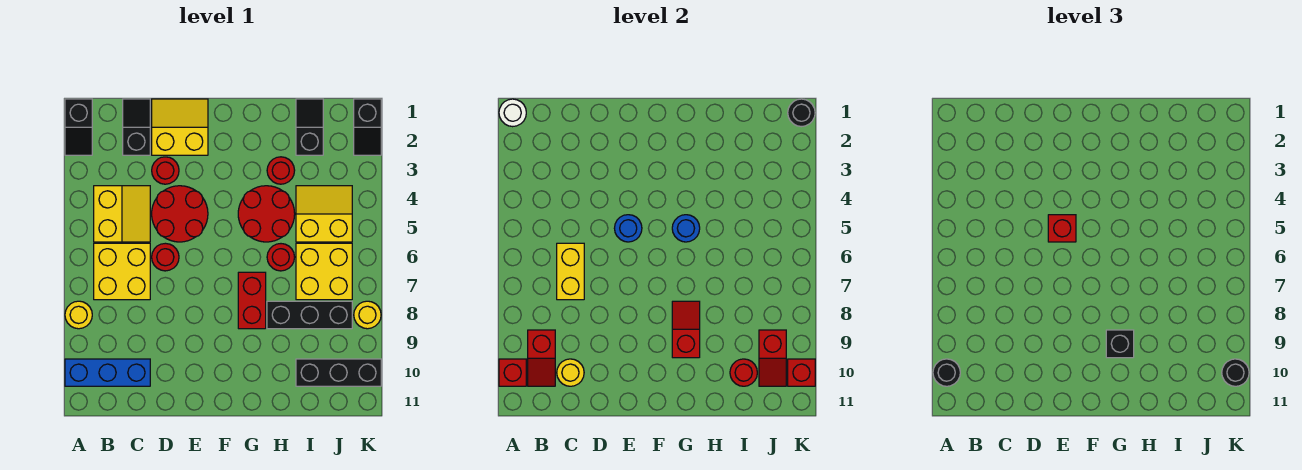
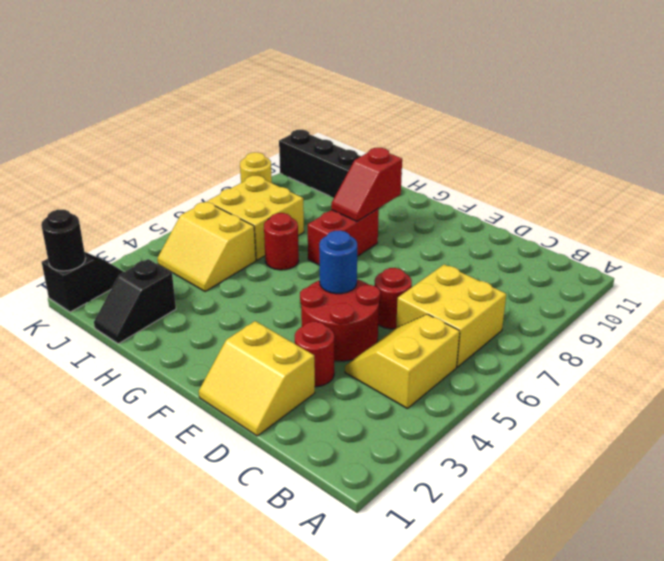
none -> black 1x2 slope [65,99,92,155]
none -> yellow 1x1 round brick [65,301,92,329]
none -> blue 1x3 brick [65,359,150,386]
none -> black 1x2 slope [123,99,150,155]

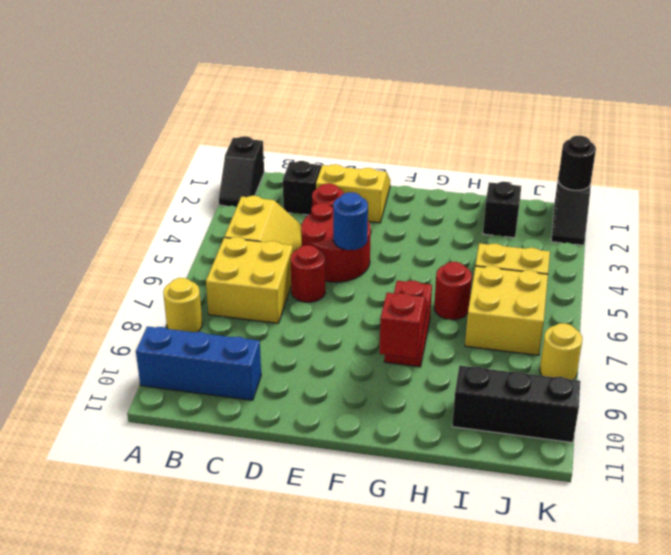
none -> red 2x2 round brick [238,186,295,242]
none -> red 1x1 round brick [267,157,295,184]
none -> black 1x3 brick [267,301,352,329]
none -> white 1x1 round brick [499,99,526,127]

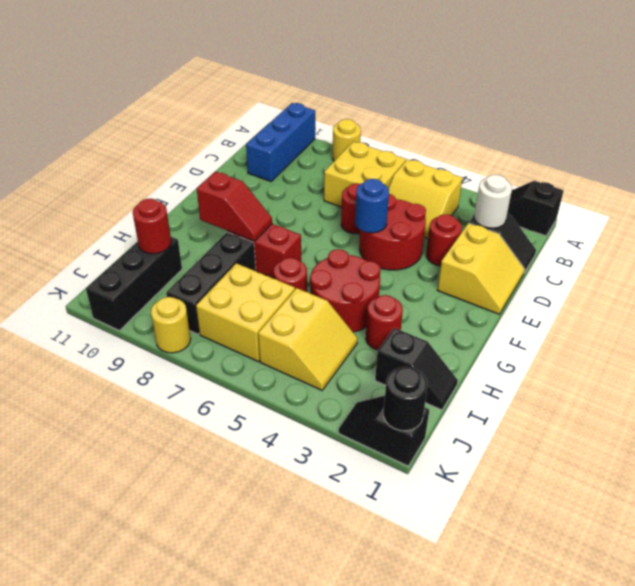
white 1x1 round brick [474,175,512,228] -> white 1x1 round brick moved to [499,99,526,127]
none -> red 1x1 brick [499,359,526,386]
none -> red 1x2 slope [528,330,555,386]
none -> yellow 1x2 brick [557,243,584,300]
none -> yellow 1x1 round brick [557,359,584,386]

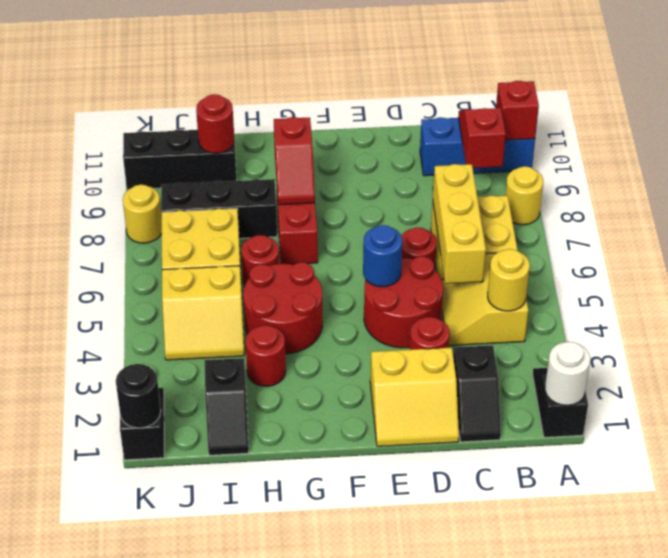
yellow 1x1 round brick [488,249,530,311] -> yellow 1x1 round brick moved to [557,359,584,386]
yellow 1x3 brick [433,164,486,284] -> yellow 1x2 brick [557,243,584,300]
none -> blue 1x1 round brick [672,215,700,242]
none -> red 1x2 slope [759,330,786,386]
none -> red 1x1 brick [788,359,815,386]
none -> black 1x1 round brick [933,359,960,386]

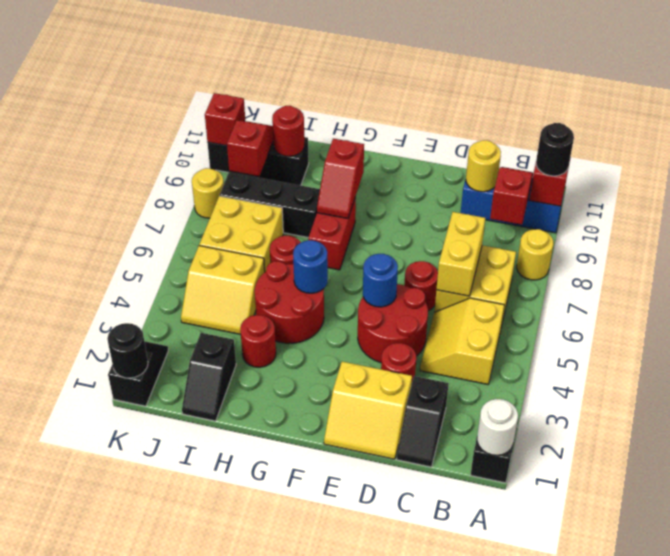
none -> red 1x1 brick [1048,215,1076,242]
none -> black 1x1 brick [1106,330,1134,358]
none -> black 1x1 round brick [1222,359,1249,386]

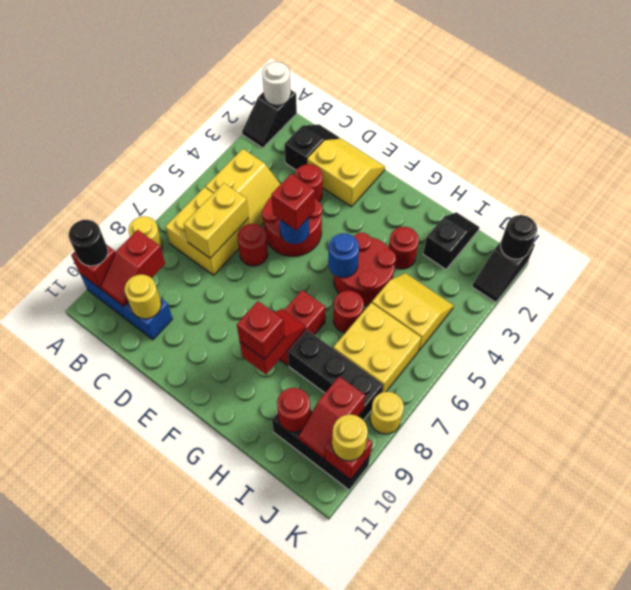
red 1x1 brick [237,301,285,359] -> black 1x1 brick [1106,330,1134,358]
yellow 1x1 round brick [332,414,368,461] -> black 1x1 round brick [1222,359,1249,386]

